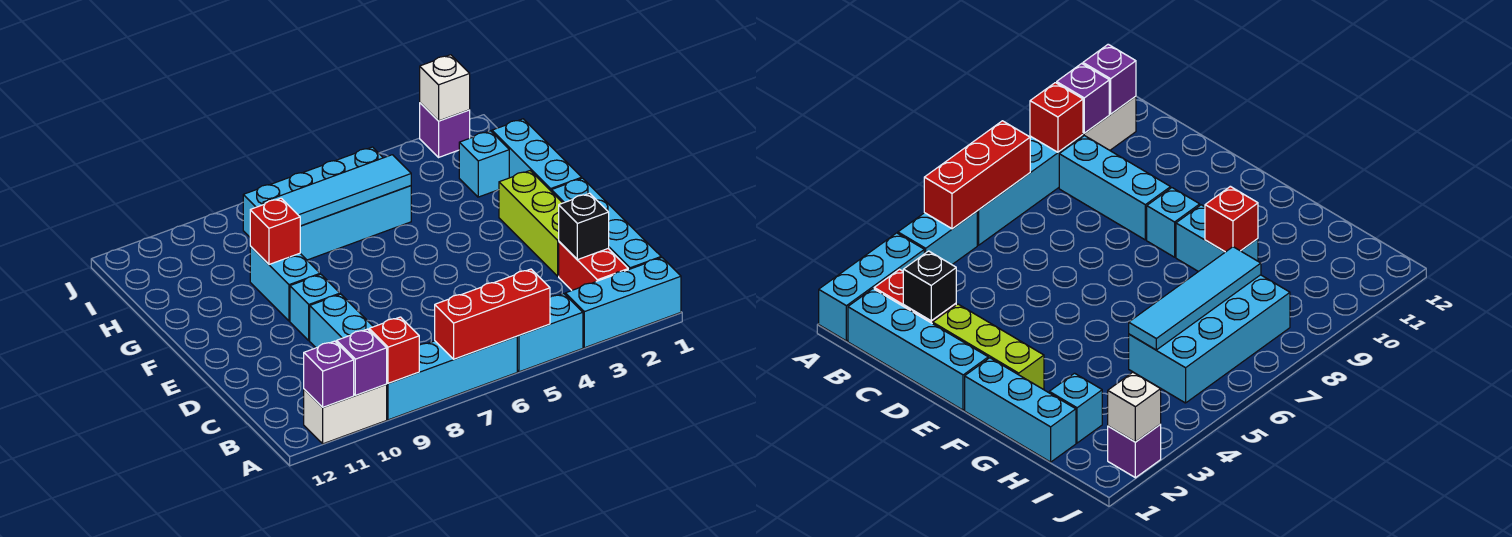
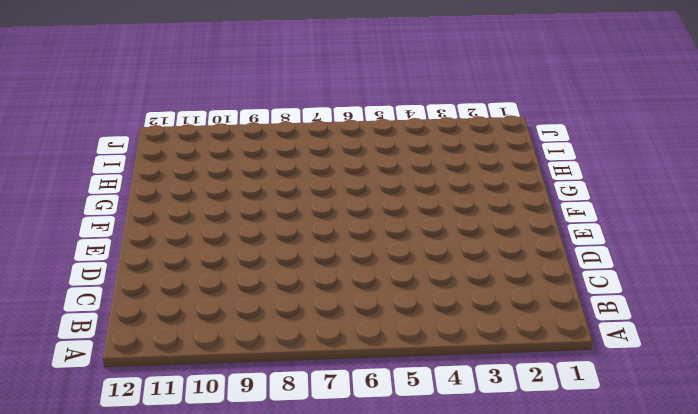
none -> cyan 1x3 brick [566,258,681,348]
none -> cyan 1x2 brick [517,294,583,372]
none -> cyan 1x4 brick [386,336,517,420]

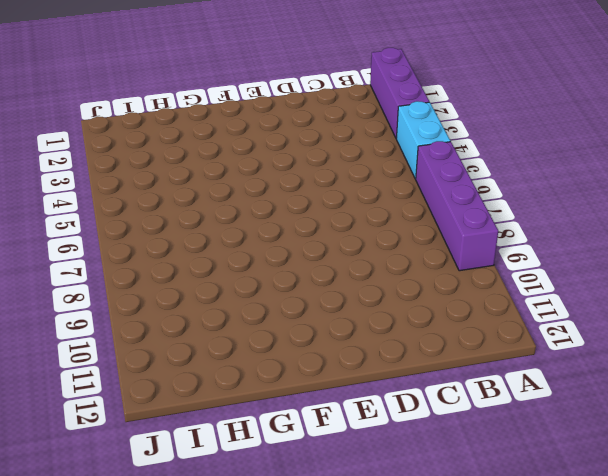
purple 1x3 brick [370,48,429,138] -> cyan 1x3 brick [566,258,681,348]
purple 1x4 brick [416,141,498,271] -> cyan 1x4 brick [386,336,517,420]
none -> white 1x2 brick [304,385,387,444]
none -> cyan 1x4 brick [552,178,661,270]
none -> red 1x2 brick [559,242,628,290]

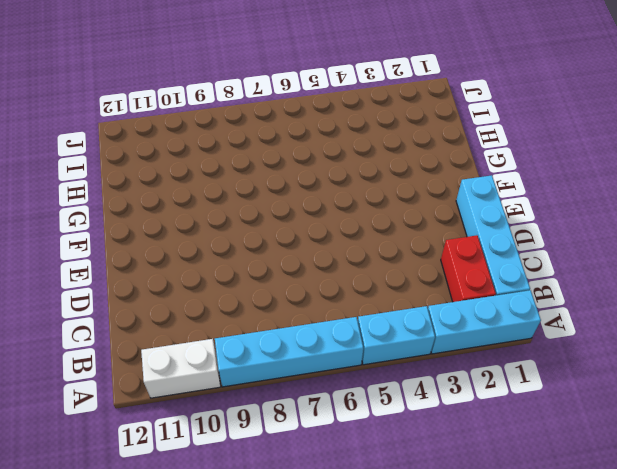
none -> cyan 1x3 brick [310,294,373,348]
none -> lime 1x3 brick [499,171,562,276]
none -> cyan 1x1 brick [290,274,340,340]

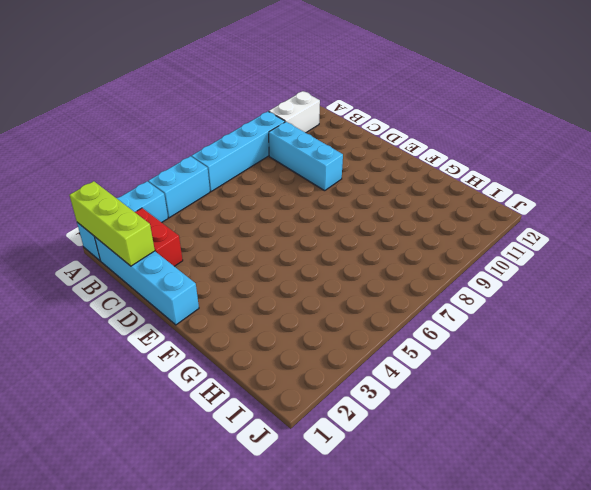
lime 1x3 brick [69,181,155,266] -> lime 1x3 brick moved to [499,171,562,276]
none -> cyan 1x1 brick [290,274,340,340]
none -> cyan 1x3 brick [492,119,582,192]
none -> cyan 1x2 brick [250,246,320,321]

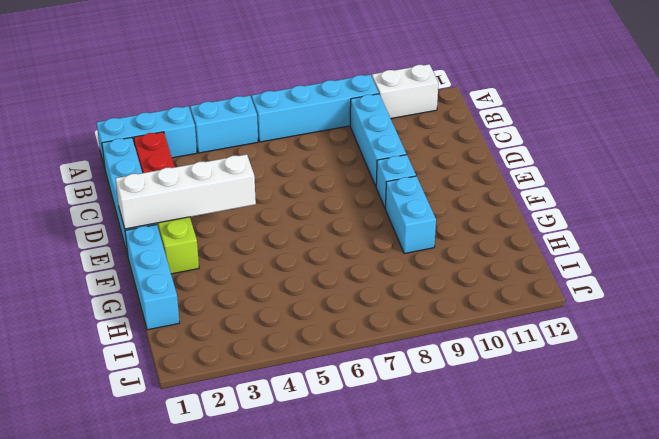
white 1x4 brick [115,154,256,229] -> none
none -> cyan 1x1 brick [459,131,509,197]
none -> cyan 2x4 brick [243,147,411,260]
none -> purple 1x1 brick [420,103,470,157]

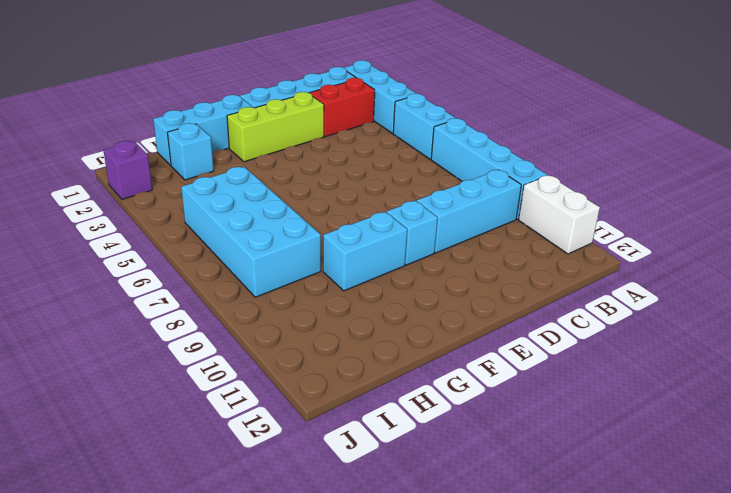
none -> red 1x3 brick [435,269,550,359]
none -> red 1x1 brick [369,317,419,383]
none -> purple 1x1 brick [337,329,387,395]

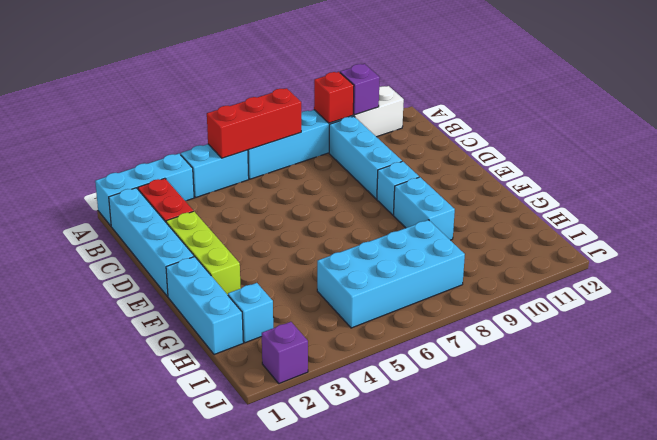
none -> purple 1x1 brick [304,341,354,407]
none -> black 1x1 brick [559,193,609,260]
none -> red 1x1 brick [250,198,300,264]

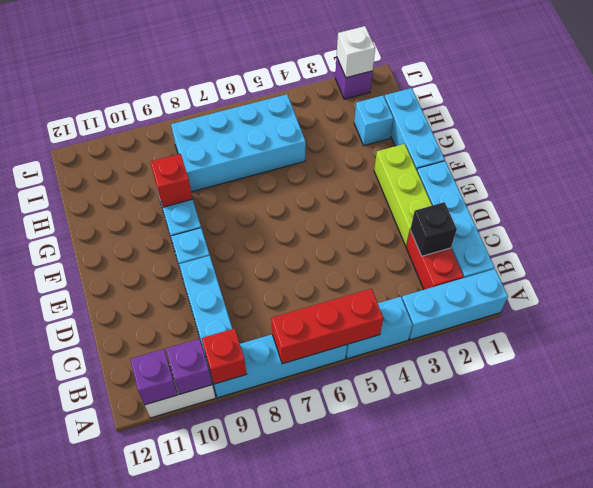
none -> cyan 1x4 tile [263,155,411,226]

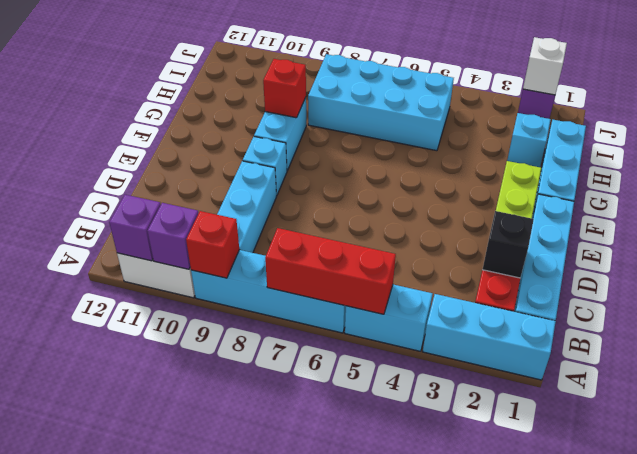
none -> cyan 1x4 tile [263,155,411,226]

